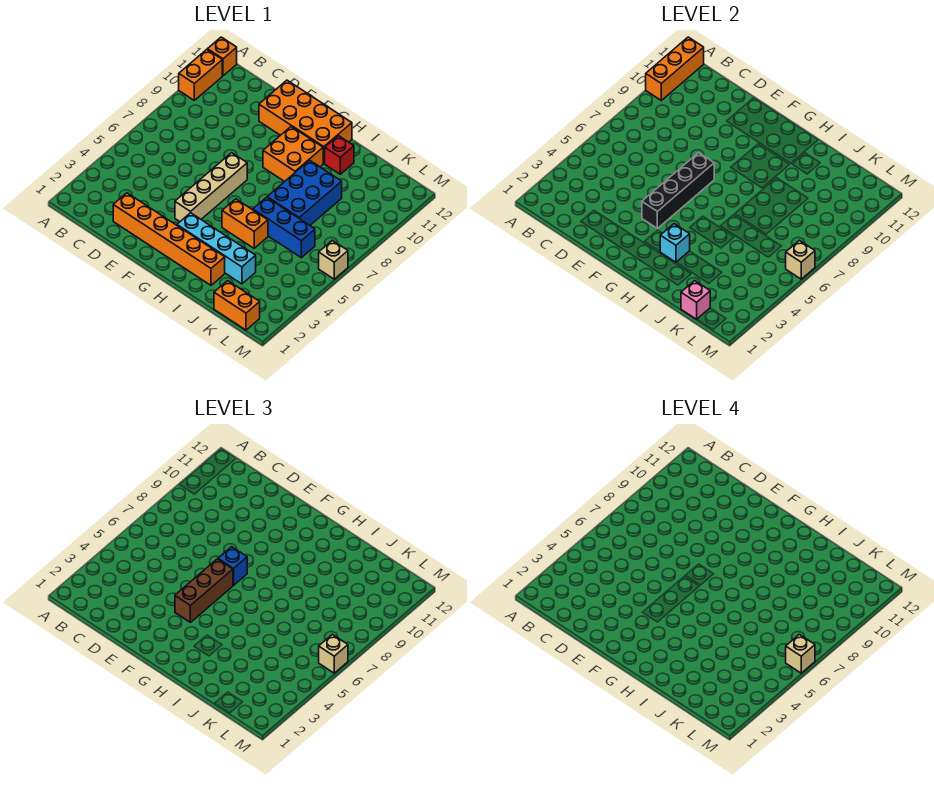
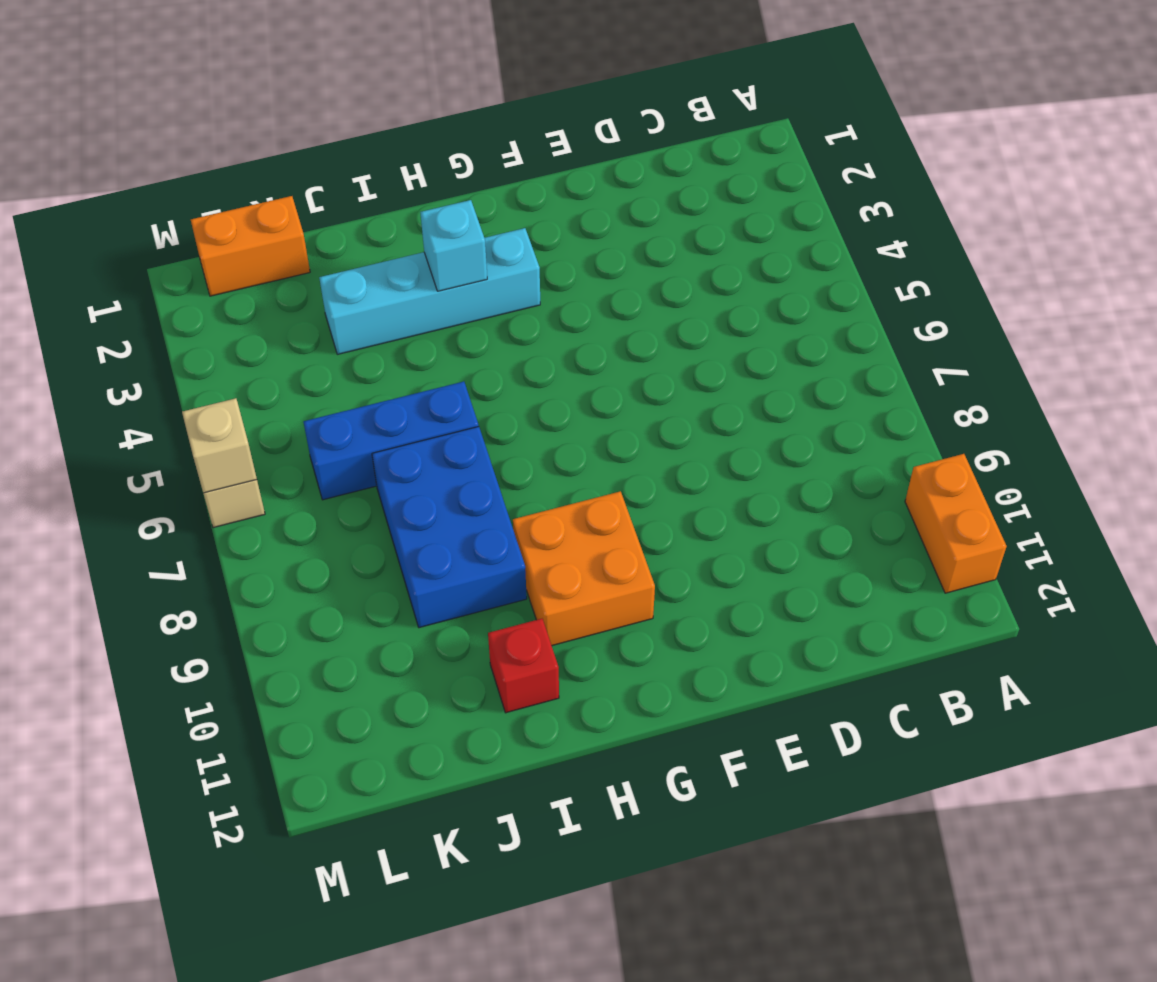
none -> orange 1x1 brick [207,37,237,76]
none -> orange 1x6 brick [113,193,225,285]
none -> orange 2x4 brick [259,80,352,164]

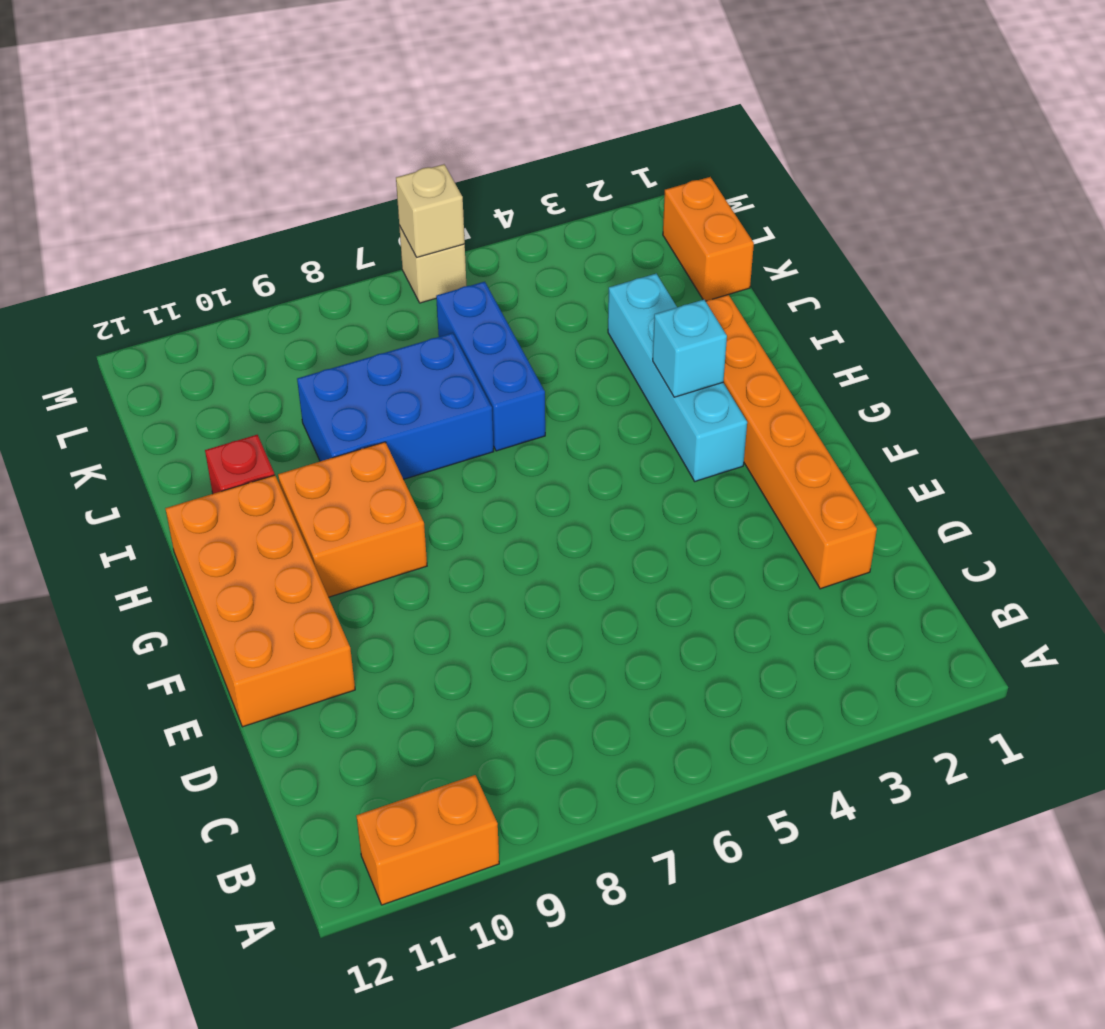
none -> orange 1x1 brick [207,37,237,76]
none -> tan 1x4 brick [175,153,247,221]
none -> orange 1x2 brick [222,199,268,248]

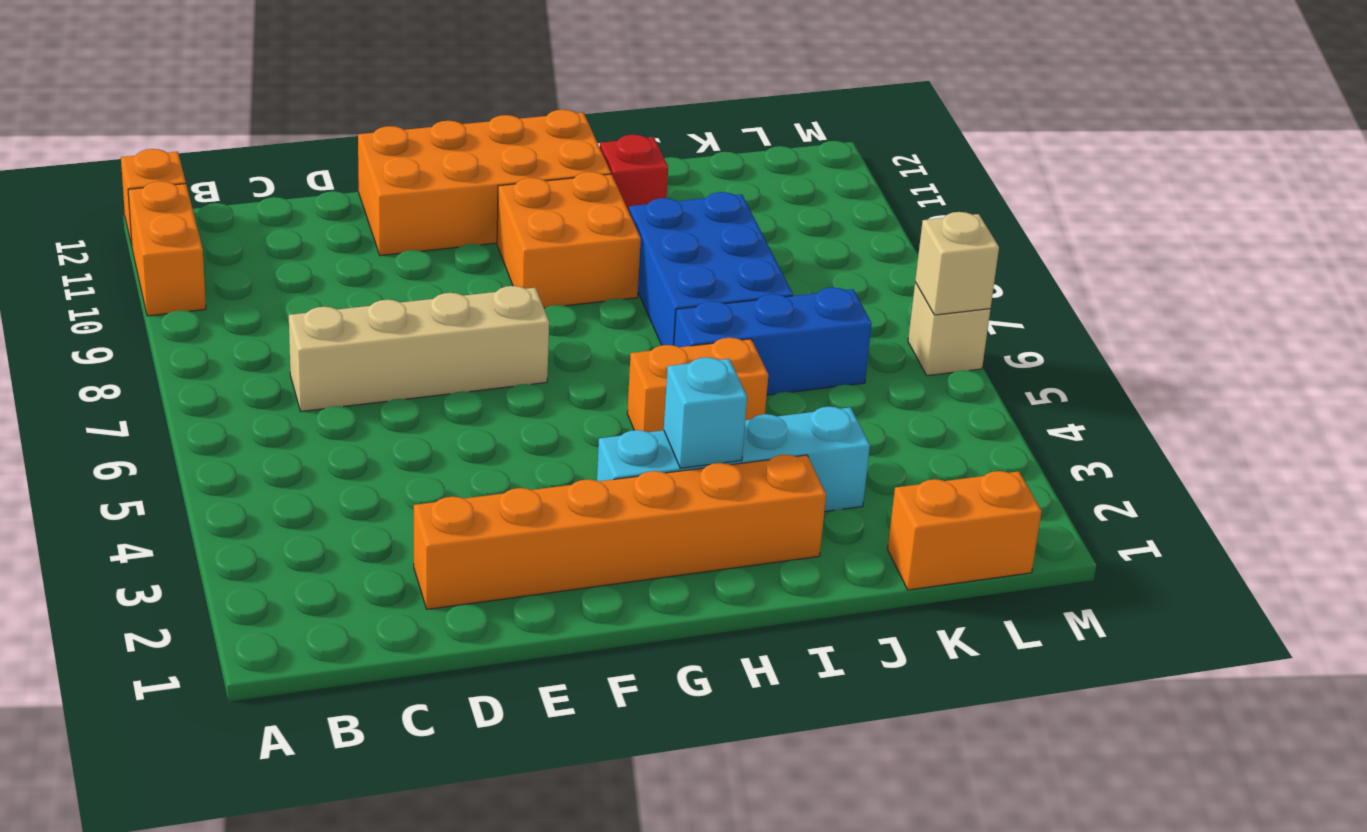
tan 1x4 brick [289,286,549,411] -> tan 1x4 brick turned to [175,153,247,221]
none -> orange 1x3 brick [646,37,704,100]
none -> black 1x4 brick [642,153,714,228]
none -> pink 1x1 brick [681,281,710,319]

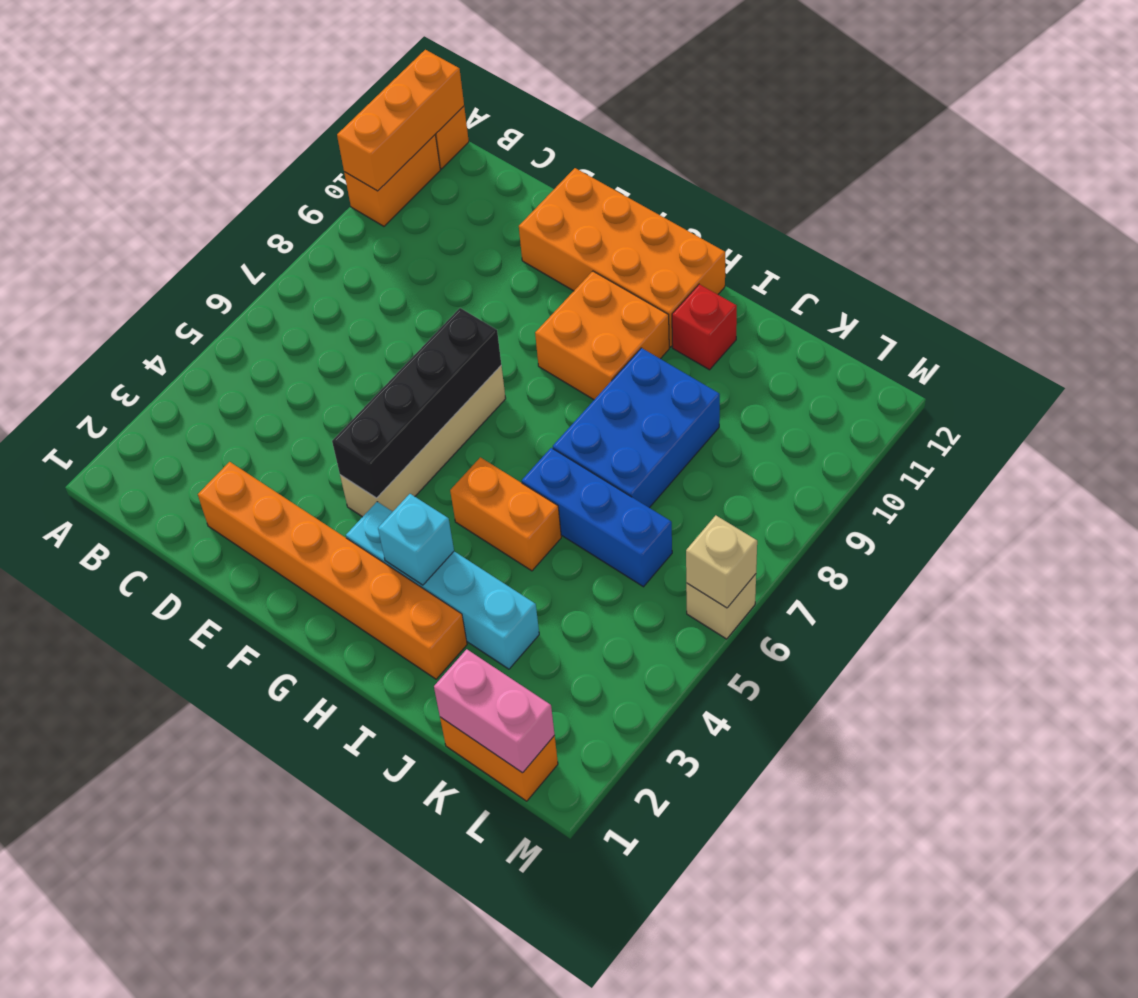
pink 1x2 brick [434,649,555,773] -> pink 1x1 brick [681,281,710,319]
none -> brown 1x3 brick [175,559,233,622]
none -> blue 1x1 brick [218,547,247,585]
none -> tan 1x1 brick [319,634,348,673]

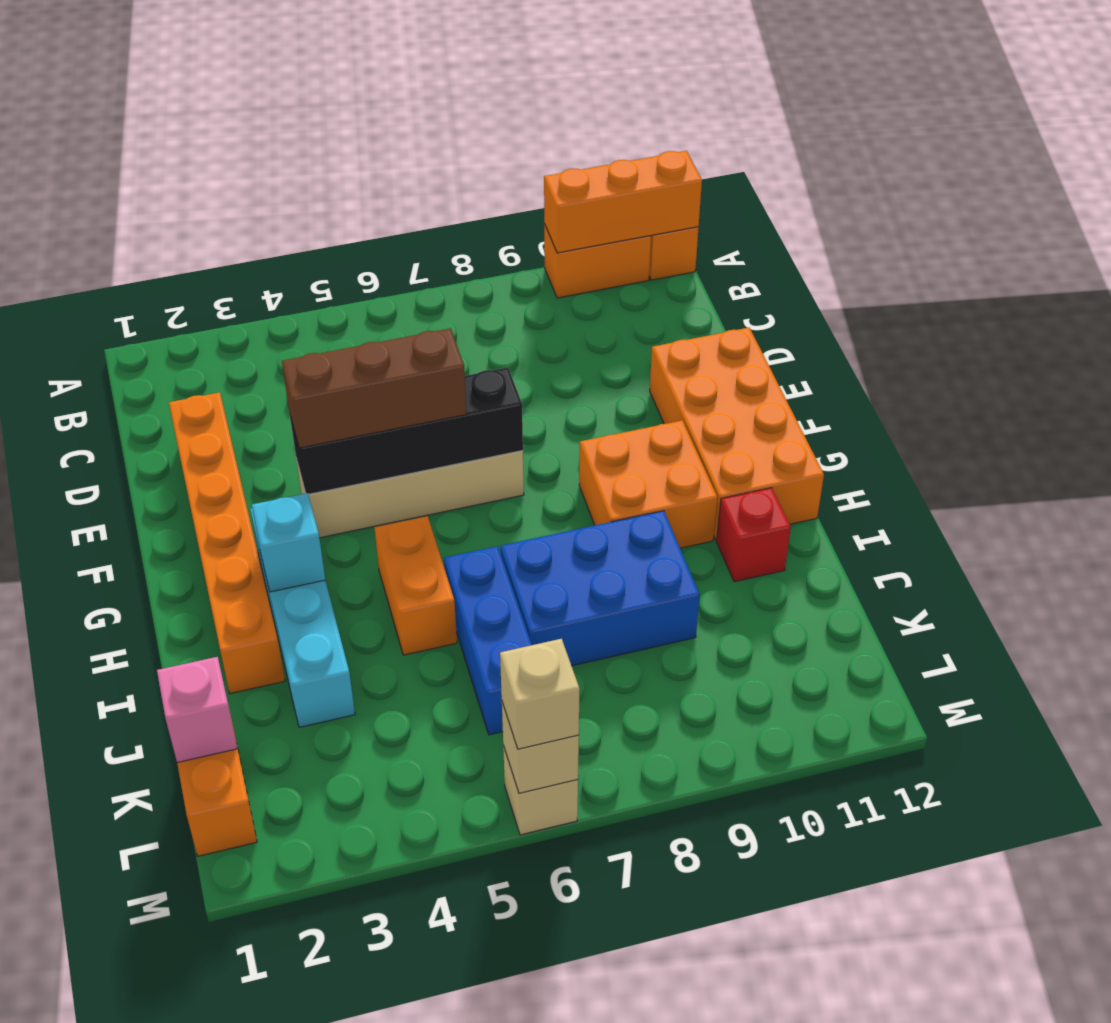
none -> blue 1x1 brick [218,547,247,585]
none -> tan 1x1 brick [786,634,815,673]

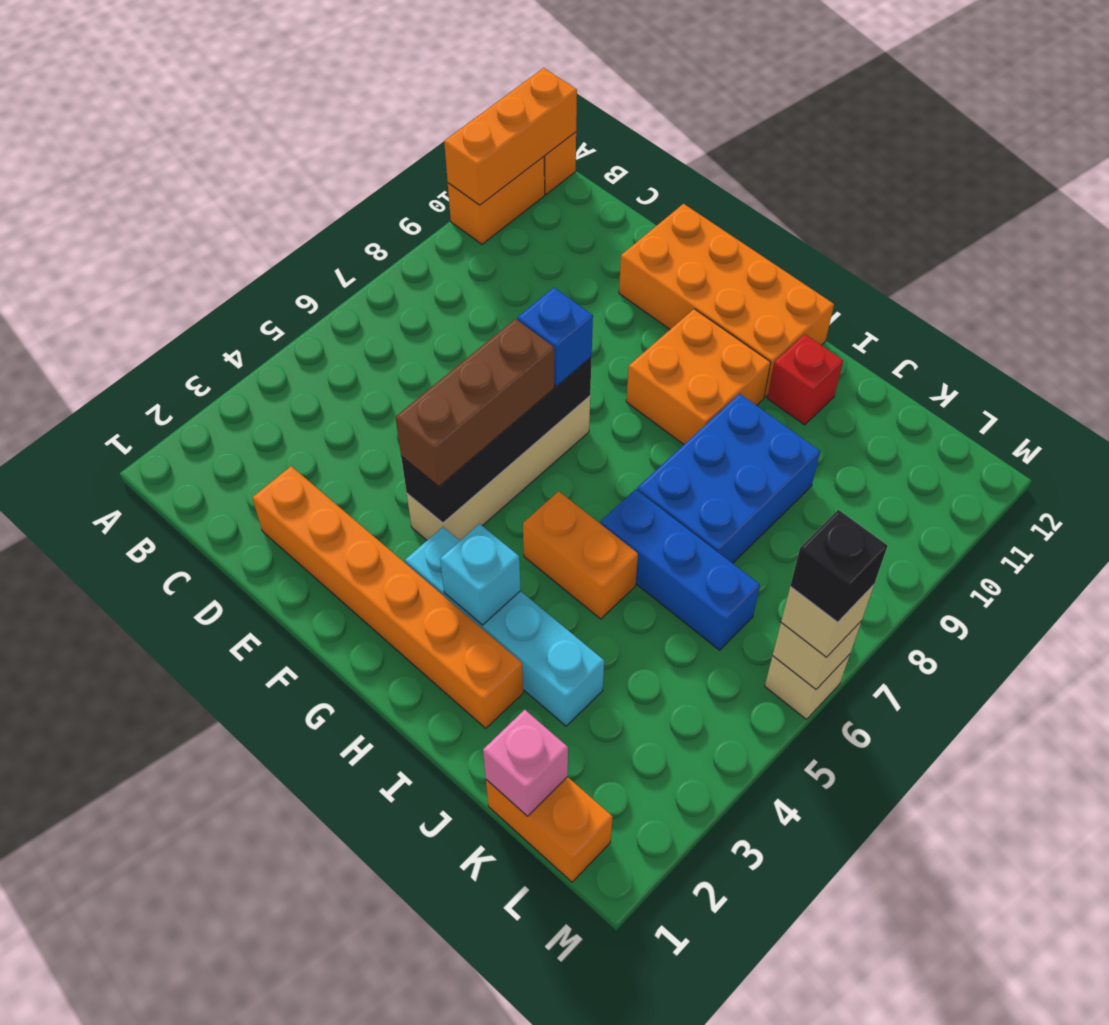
black 1x1 brick [790,510,888,622] -> tan 1x1 brick [786,634,815,673]

